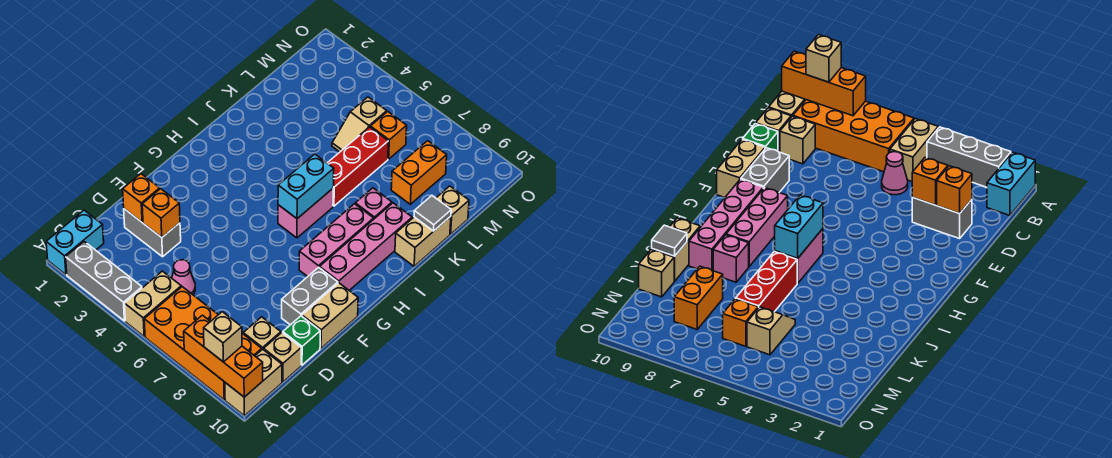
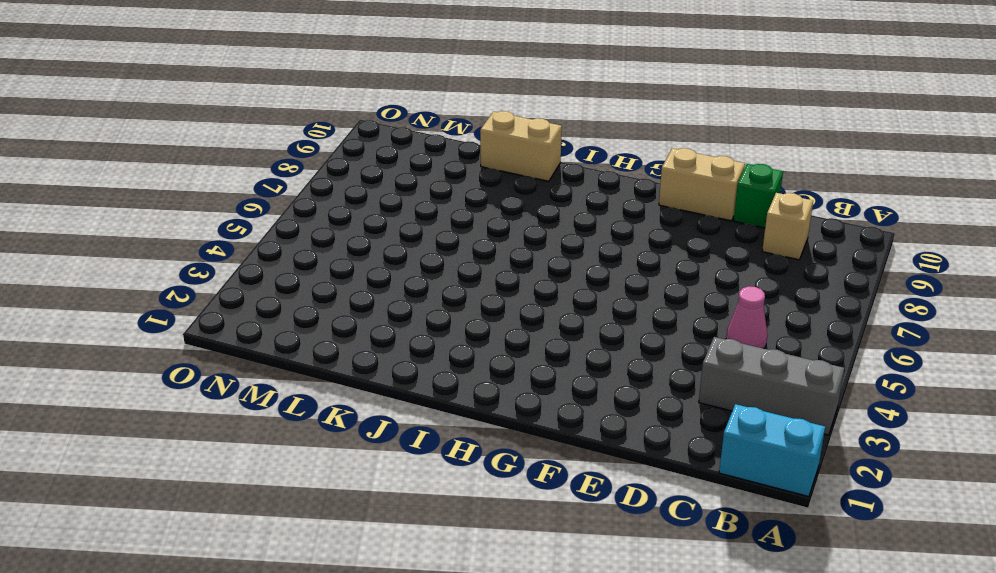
grey 1x3 brick [699,337,844,435] -> grey 1x3 brick turned to [66,242,142,321]
none -> tan 1x2 brick [124,271,181,336]
none -> orange 2x4 brick [144,287,262,400]
none -> tan 1x2 brick [225,349,282,416]

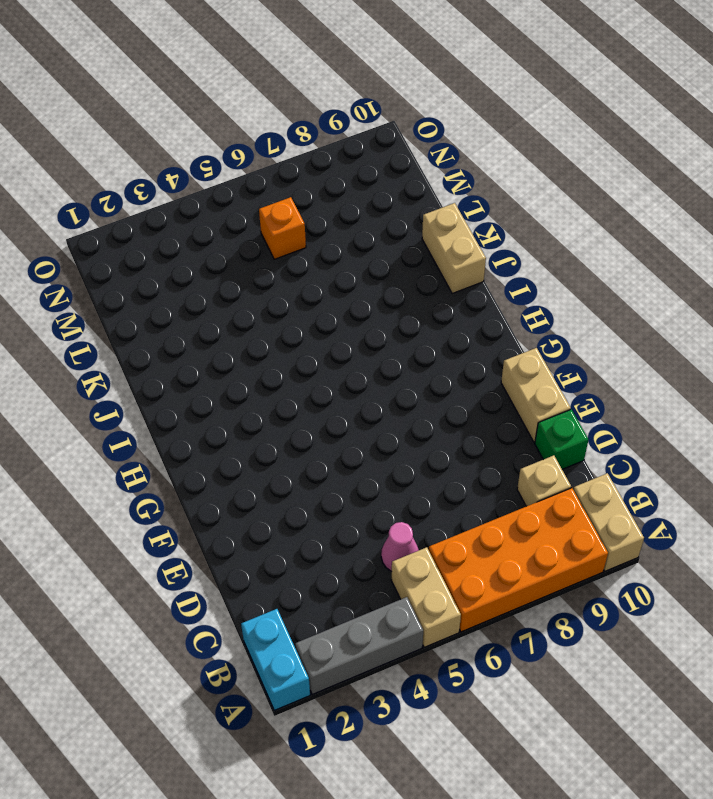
none -> tan 1x1 brick [264,333,301,382]
none -> grey 1x2 brick [124,209,181,257]
none -> grey 1x2 brick [282,267,338,325]

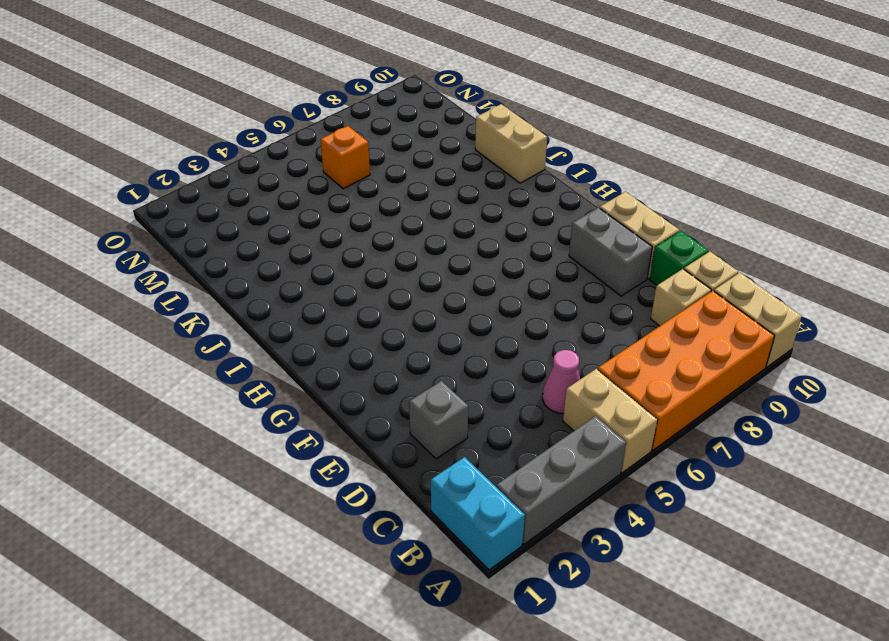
grey 1x1 brick [409,381,468,459] -> grey 1x2 brick [124,209,181,257]
none -> pink 1x3 brick [299,204,374,277]
none -> pink 1x4 brick [319,203,412,290]
none -> pink 1x2 brick [278,189,333,238]

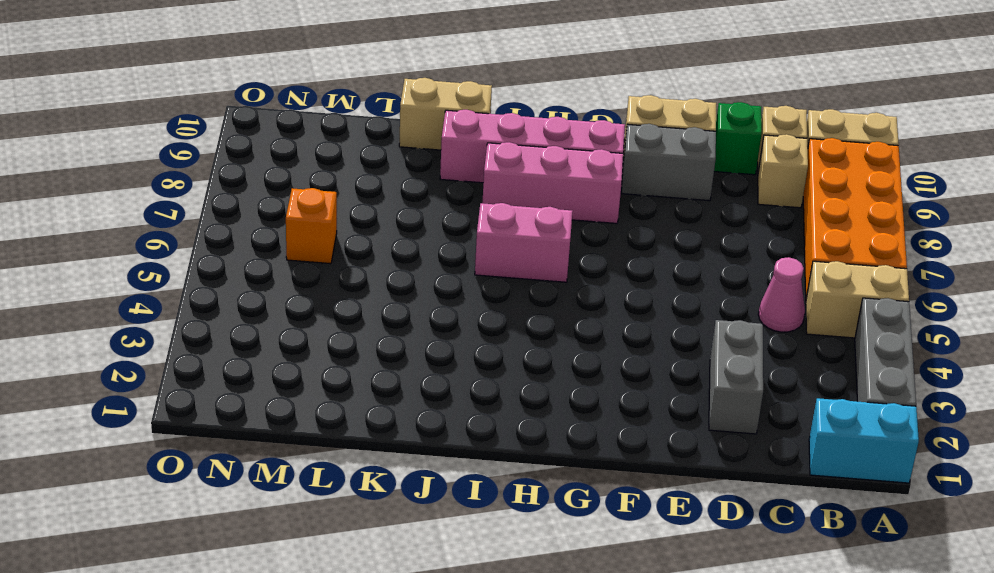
none -> red 1x3 brick [328,127,389,206]
none -> pink 1x1 brick [355,188,392,219]
none -> tan 1x2 slope [332,97,387,152]

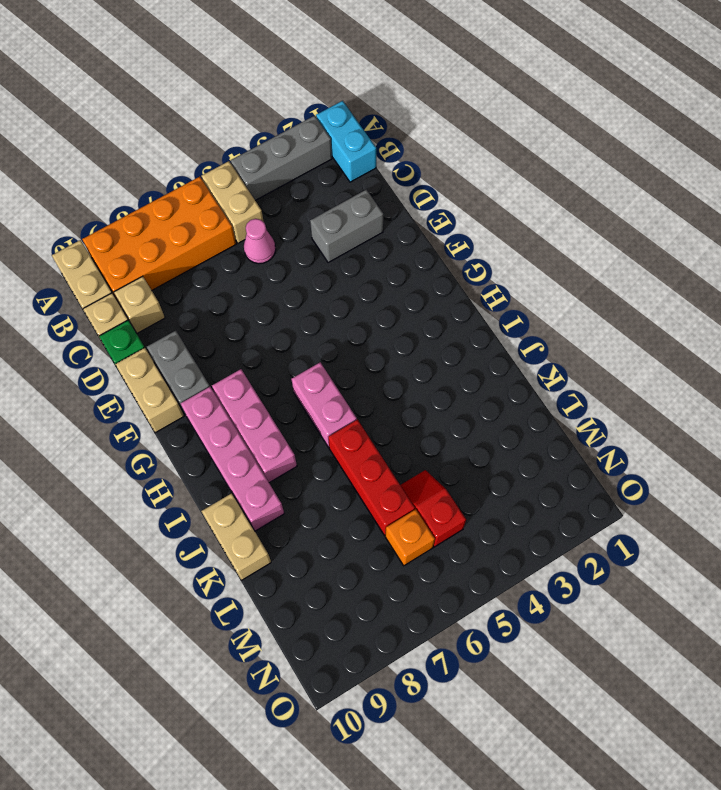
red 1x2 slope [400,470,466,547] -> tan 1x2 slope [332,97,387,152]
none -> pink 1x1 brick [355,188,392,219]
none -> orange 1x2 brick [391,141,447,204]
none -> tan 1x1 brick [436,186,469,234]

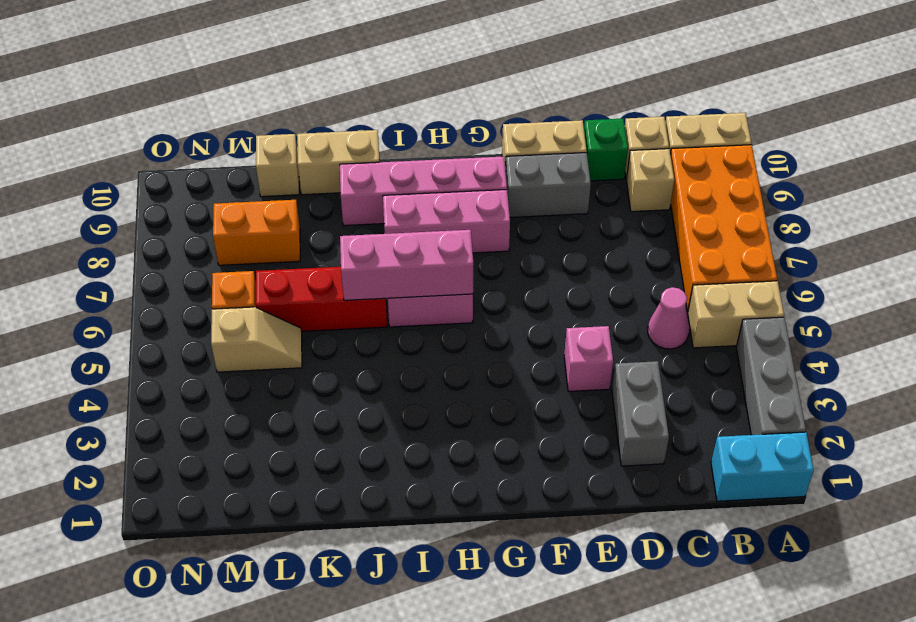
pink 1x1 brick [564,326,613,391] -> pink 1x1 brick moved to [355,188,392,219]
pink 1x3 brick [340,230,474,300] -> cyan 1x2 brick [278,154,334,219]
none -> orange 1x3 brick [184,315,263,397]
none -> orange 1x1 brick [123,174,160,222]
none -> orange 1x1 brick [142,189,180,237]

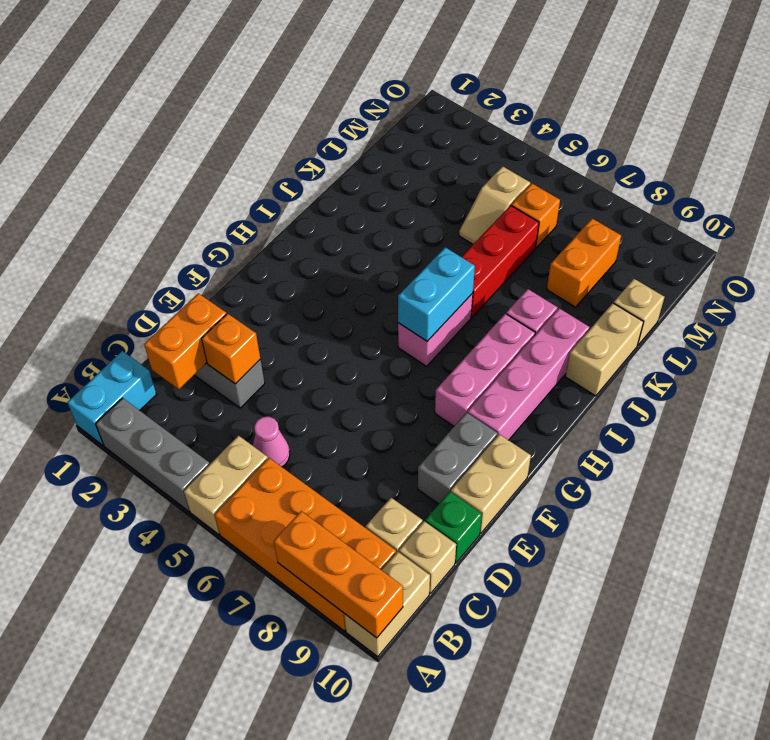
orange 1x2 brick [144,293,226,389] -> orange 1x1 brick [123,174,160,222]
none -> grey 1x1 tile [414,196,451,231]
none -> tan 1x1 brick [204,312,242,362]

